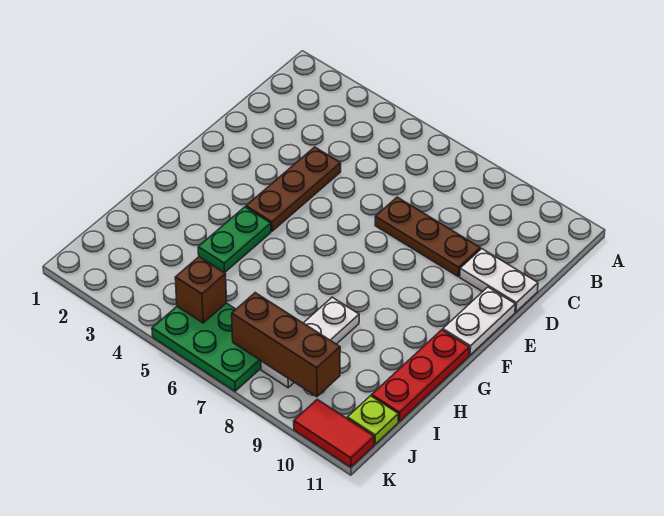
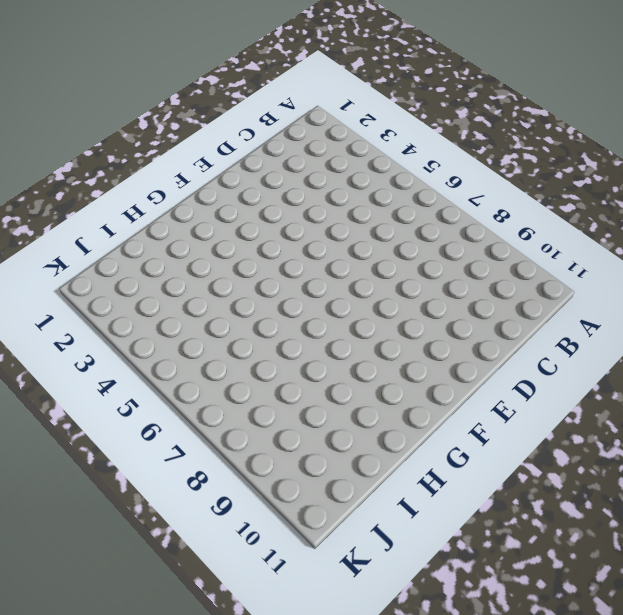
none -> brown 1x3 plate [246,147,341,231]
none -> brown 1x3 plate [375,197,480,276]
none -> white 1x2 plate [460,249,538,312]

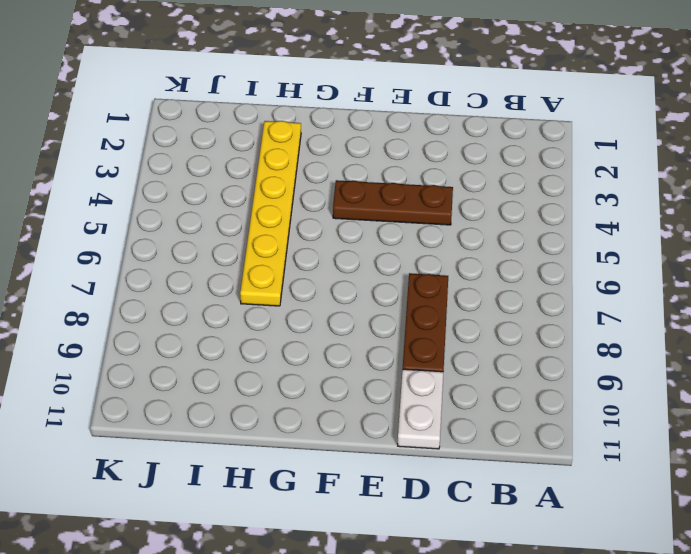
yellow 1x6 plate [240,121,301,306] -> green 1x2 plate [198,207,271,273]
none -> white 1x2 plate [443,287,515,355]
none -> red 1x3 plate [372,330,469,421]
none -> white 1x3 plate [261,297,359,388]

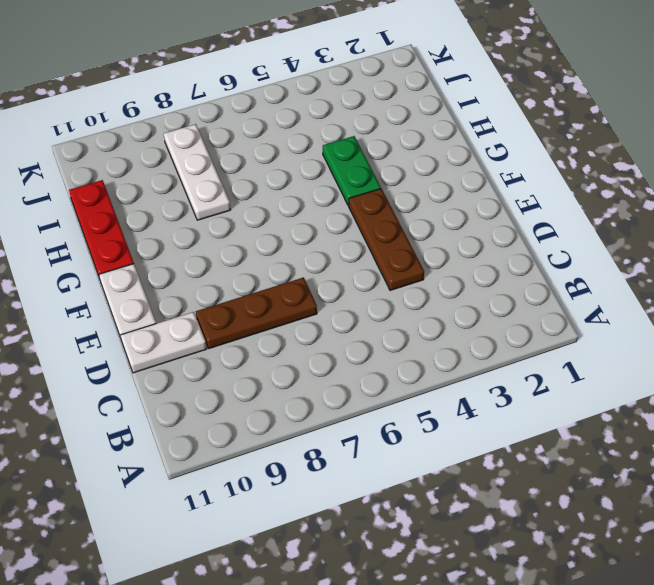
none -> green 2x3 plate [152,303,261,391]
none -> lime 1x1 plate [347,396,398,444]
none -> red 1x2 tile [294,399,374,467]

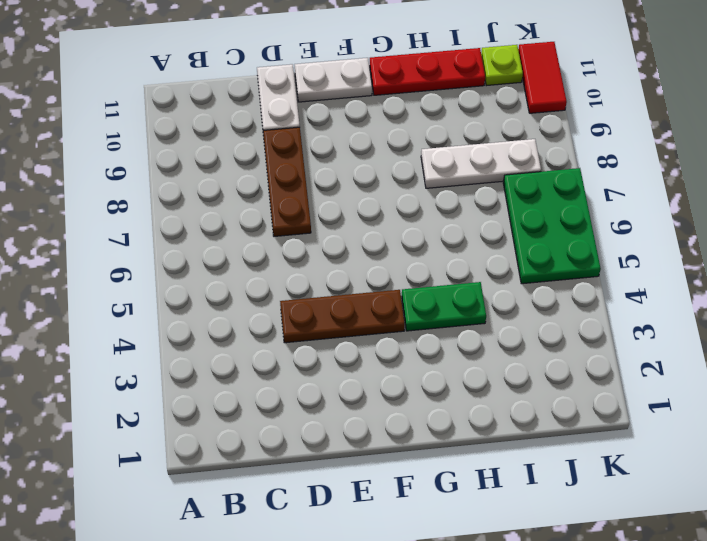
none -> brown 1x1 brick [175,257,227,323]
none -> brown 1x3 brick [232,293,340,397]

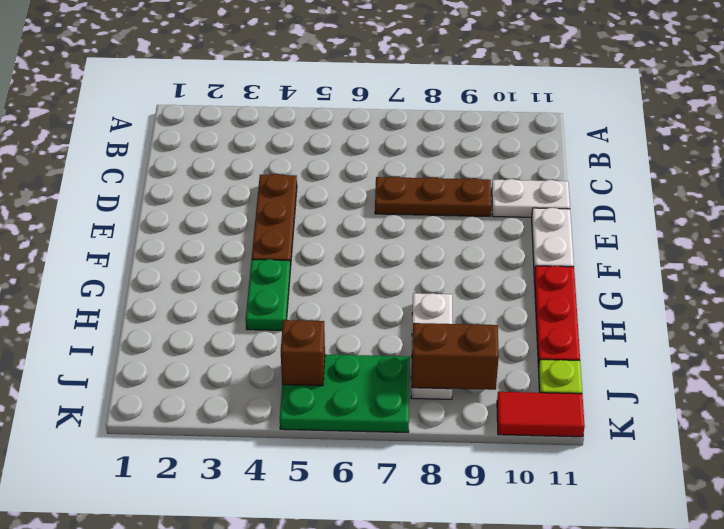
brown 1x2 brick [411,323,499,390] -> brown 1x3 brick [232,293,340,397]

